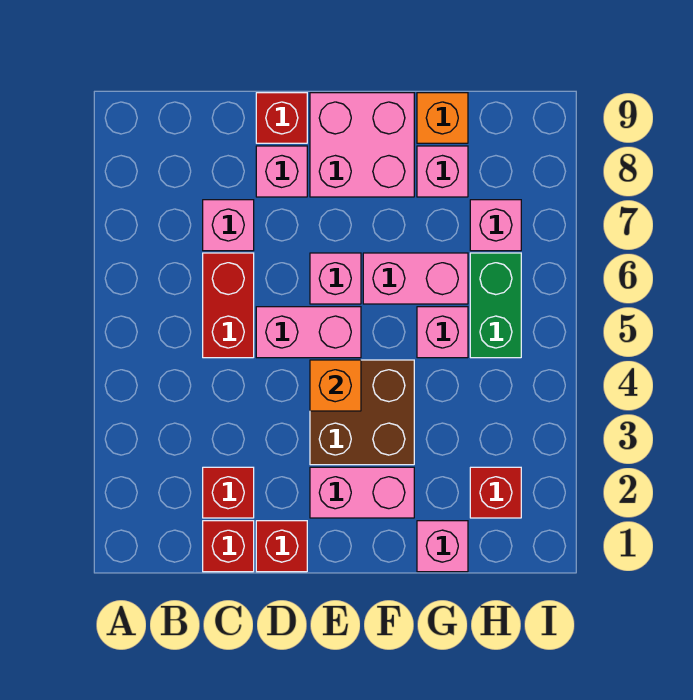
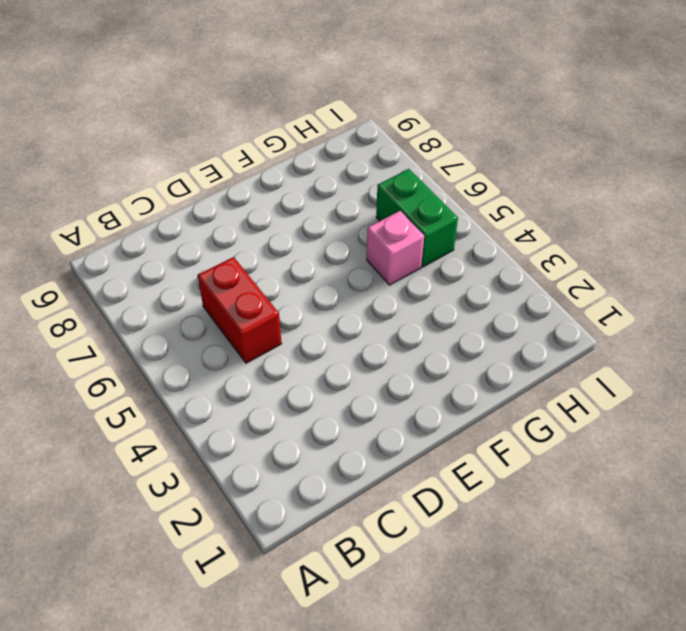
none -> red 1x1 brick [203,521,254,572]
none -> red 1x1 brick [203,467,254,518]
none -> pink 1x1 brick [203,200,254,251]

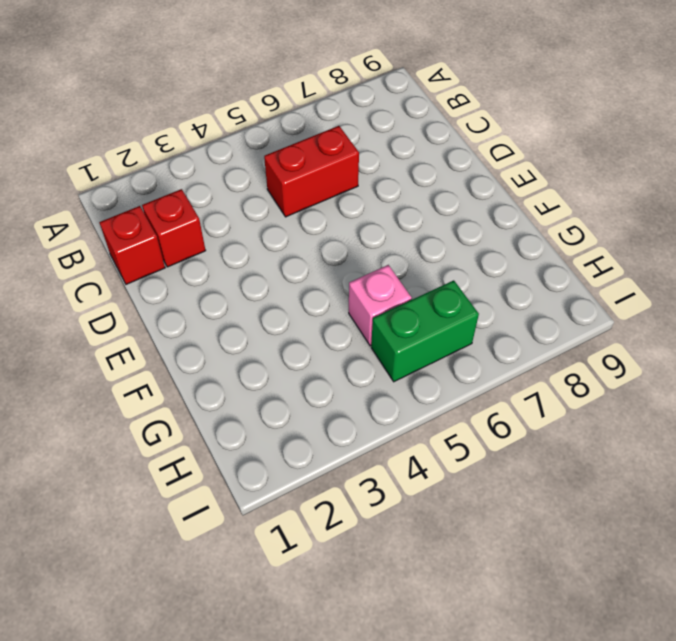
none -> pink 1x1 brick [203,200,254,251]
none -> red 1x1 brick [256,521,307,572]
none -> pink 1x2 brick [256,307,361,358]

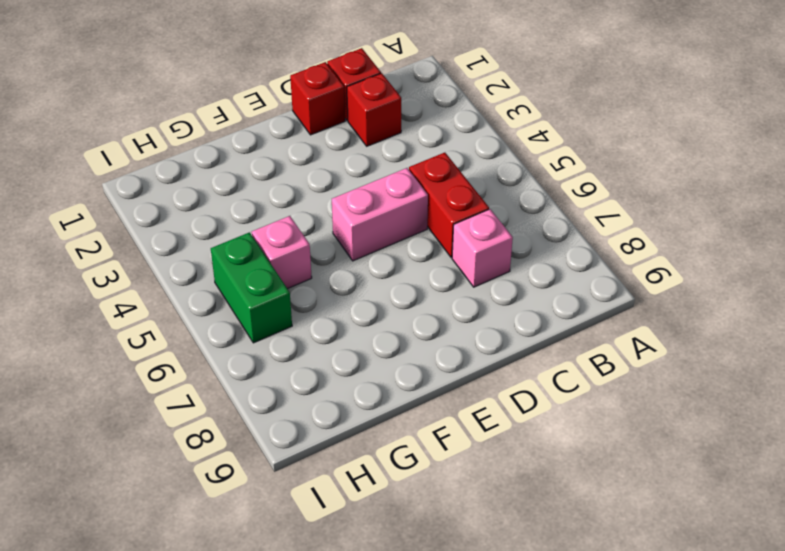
none -> pink 1x1 brick [256,146,307,197]
none -> red 1x1 brick [256,93,307,143]
none -> pink 1x2 brick [310,467,414,518]

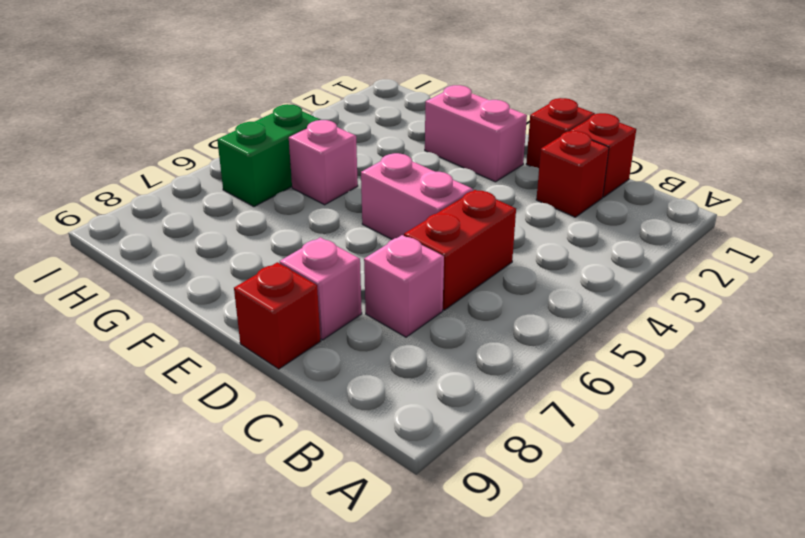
none -> brown 2x2 brick [310,360,414,465]
none -> pink 1x1 brick [310,253,361,304]
none -> pink 2x2 brick [310,93,414,197]

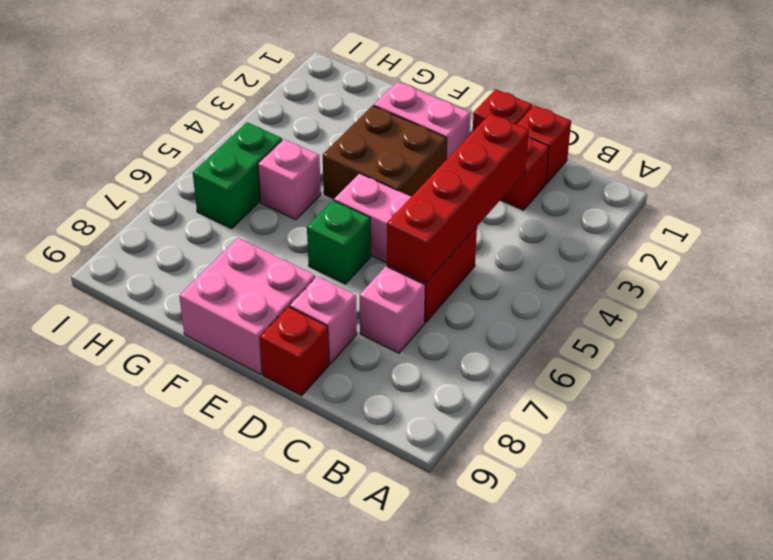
red 1x4 brick [387,114,529,283] -> none
green 1x1 brick [307,200,371,284] -> pink 1x1 brick [310,253,361,304]
none -> pink 1x2 brick [363,253,468,304]
none -> pink 1x1 brick [417,521,468,572]
none -> pink 1x1 brick [417,146,468,197]

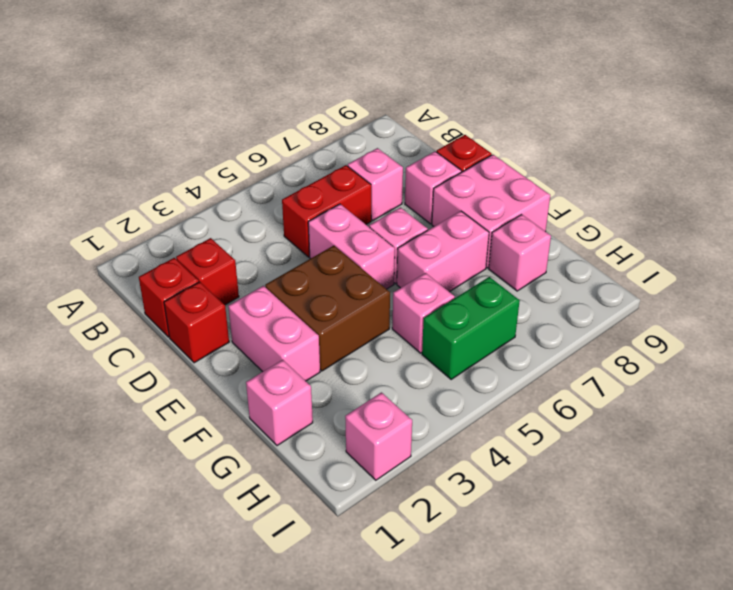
pink 1x2 brick [397,211,489,292] -> pink 1x2 brick turned to [363,253,468,304]
pink 1x1 brick [345,392,412,480] -> pink 1x1 brick moved to [470,200,521,251]
none -> orange 1x1 brick [417,93,468,143]
none -> red 1x1 brick [470,467,521,518]
none -> orange 1x1 brick [310,360,361,411]

